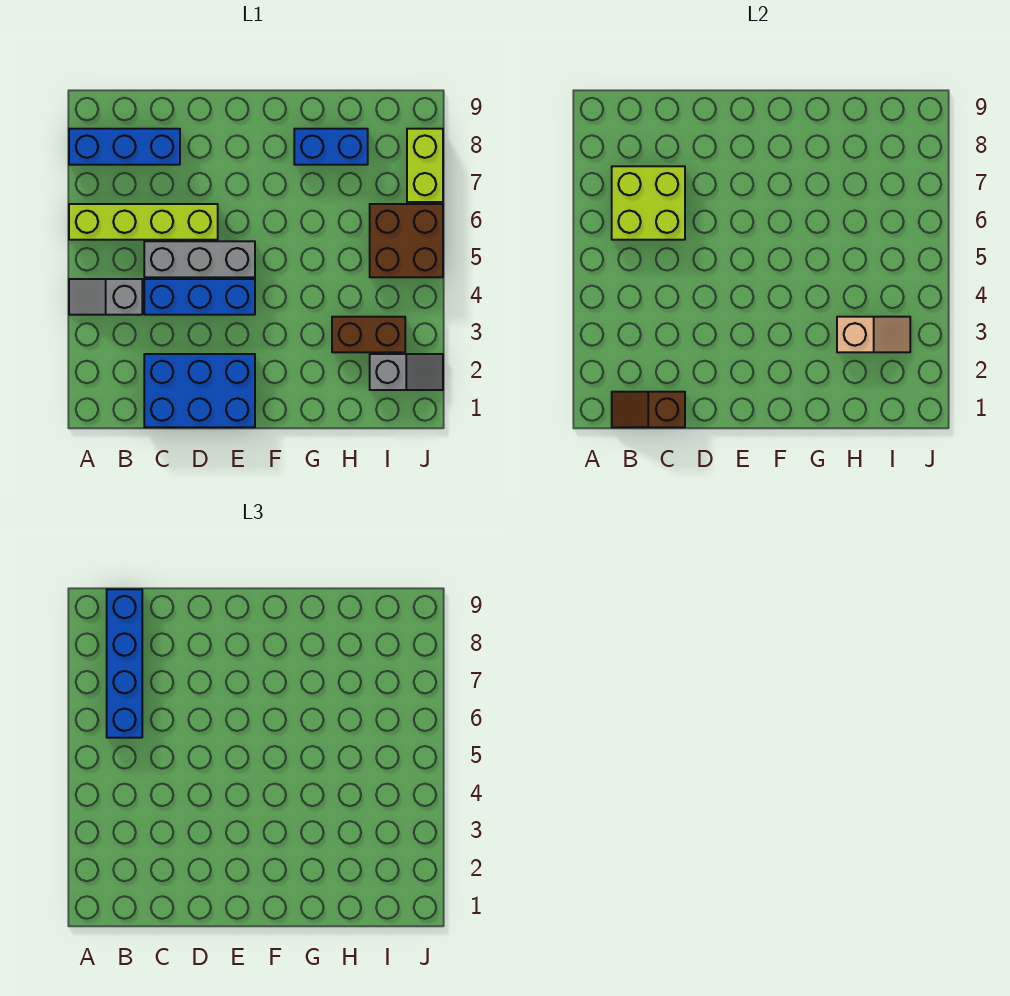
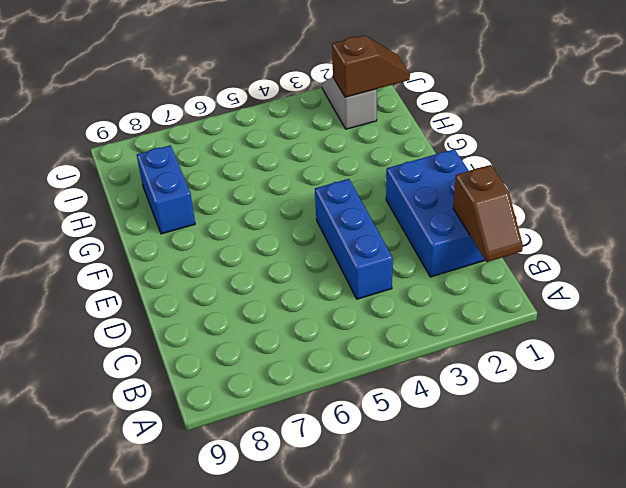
brown 1x2 slope [332,35,410,97] -> none
none -> grey 1x2 slope [69,279,142,315]
none -> lime 1x4 brick [69,204,218,240]
none -> blue 1x3 brick [69,129,180,165]

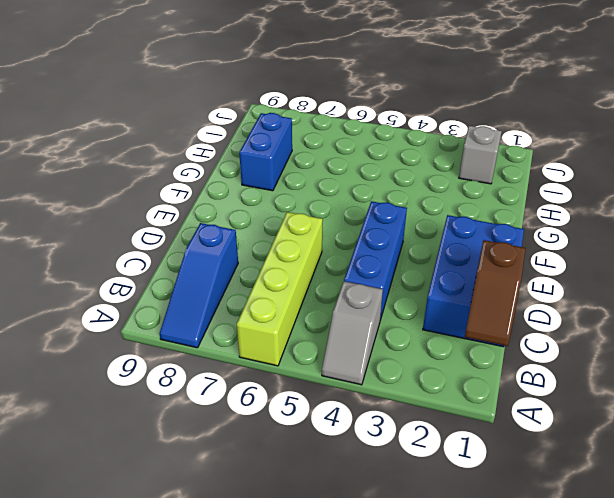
blue 1x3 slope [160,223,238,348] -> blue 1x3 brick [69,129,180,165]
none -> grey 1x3 brick [144,241,255,277]
none -> brown 1x2 brick [332,317,405,352]
none -> brown 2x2 brick [370,204,443,277]

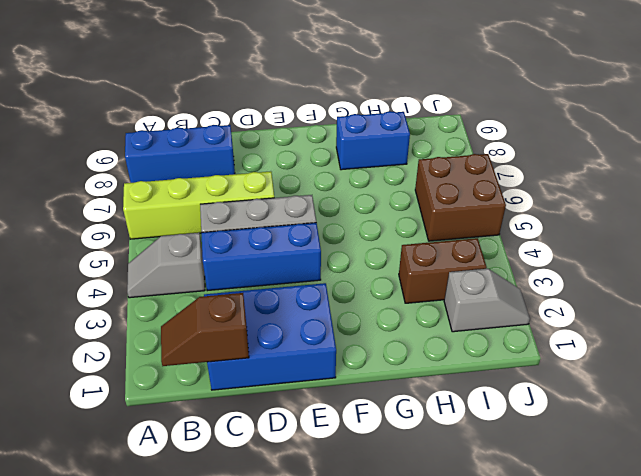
none -> lime 1x2 brick [407,129,443,202]
none -> lime 2x2 brick [612,166,685,240]
none -> tan 1x2 slope [837,317,910,352]

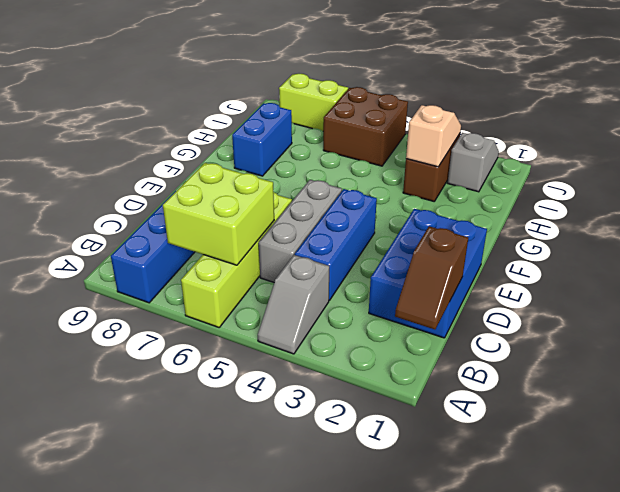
none -> blue 1x4 brick [107,589,142,738]

